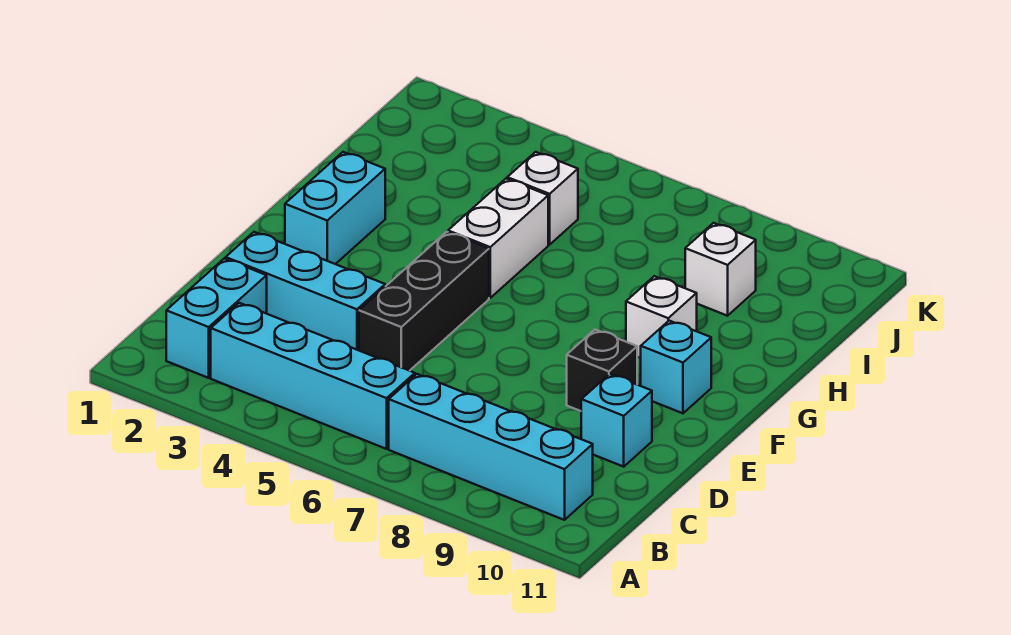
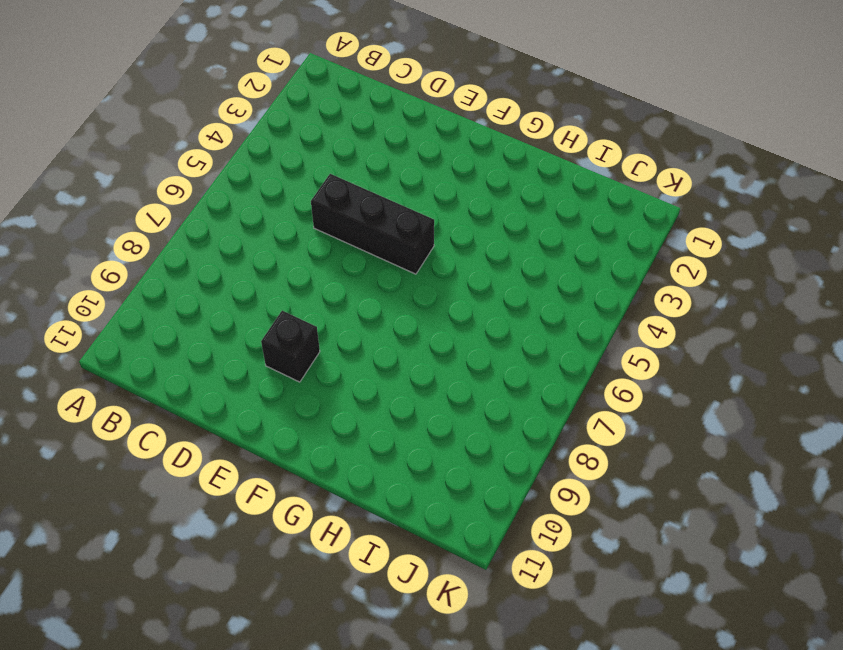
none -> cyan 1x2 brick [166,258,267,378]
none -> cyan 1x4 brick [211,303,415,449]
none -> cyan 1x4 brick [389,374,593,520]

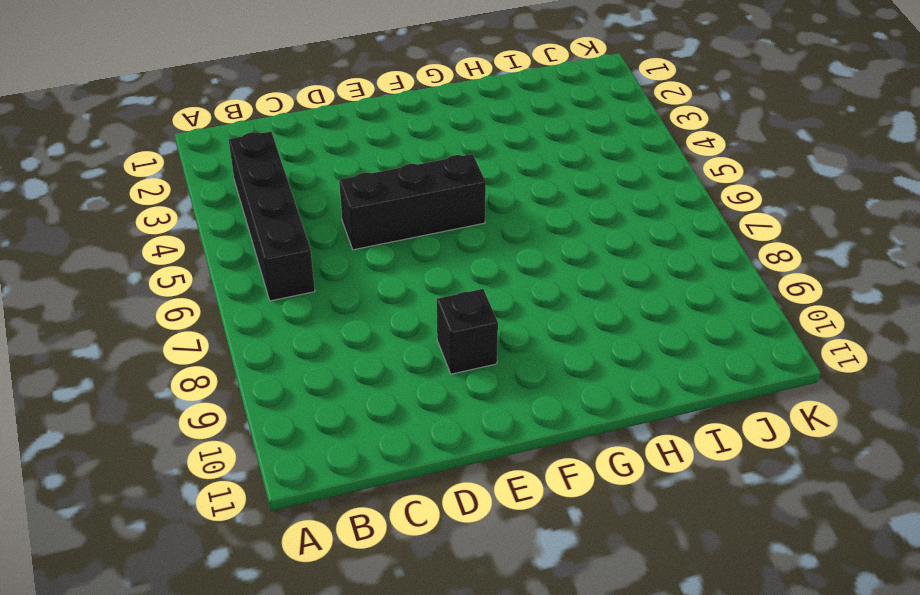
black 1x4 brick [229,131,315,301] -> cyan 1x4 brick [211,303,415,449]
none -> cyan 1x2 brick [166,258,267,378]
none -> cyan 1x4 brick [389,374,593,520]
none -> cyan 1x3 brick [226,232,385,350]

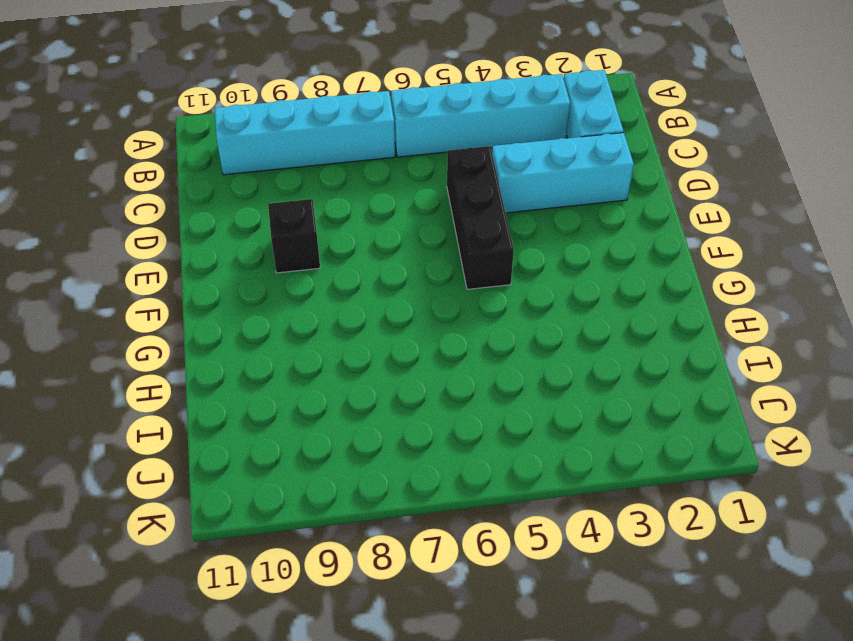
none -> cyan 1x1 brick [581,374,652,467]
none -> cyan 1x2 brick [285,152,385,264]
none -> cyan 1x1 brick [641,321,711,413]

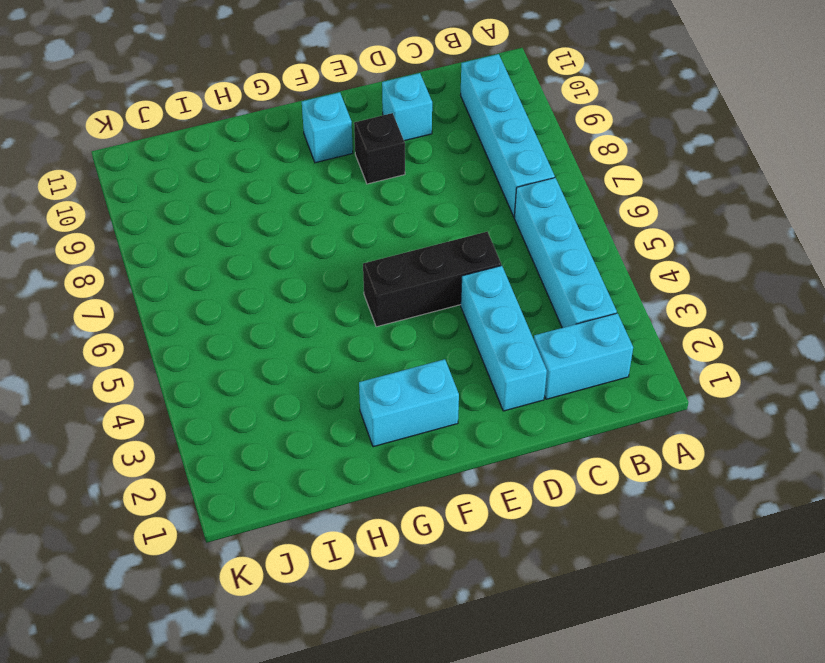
none -> white 1x2 brick [448,179,548,298]
none -> white 1x1 brick [626,276,697,358]
none -> white 1x1 brick [507,152,578,245]

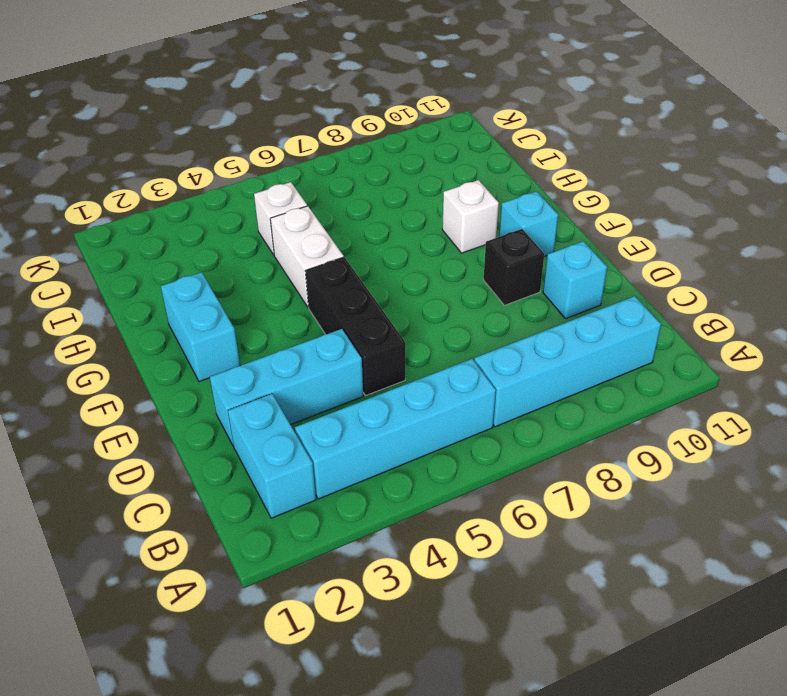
none -> white 1x1 brick [685,223,756,316]

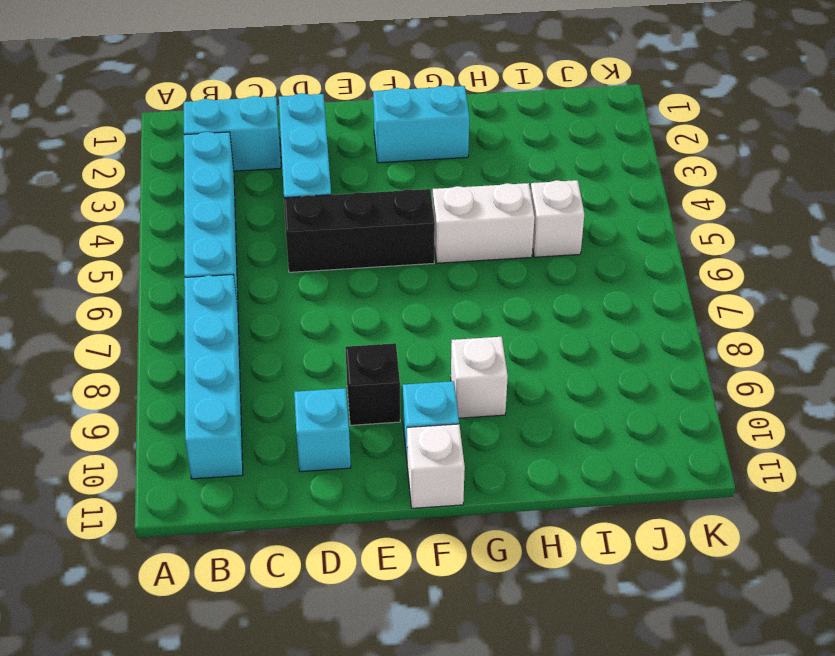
white 1x1 brick [407,424,465,508] -> white 1x1 brick moved to [685,223,756,316]

